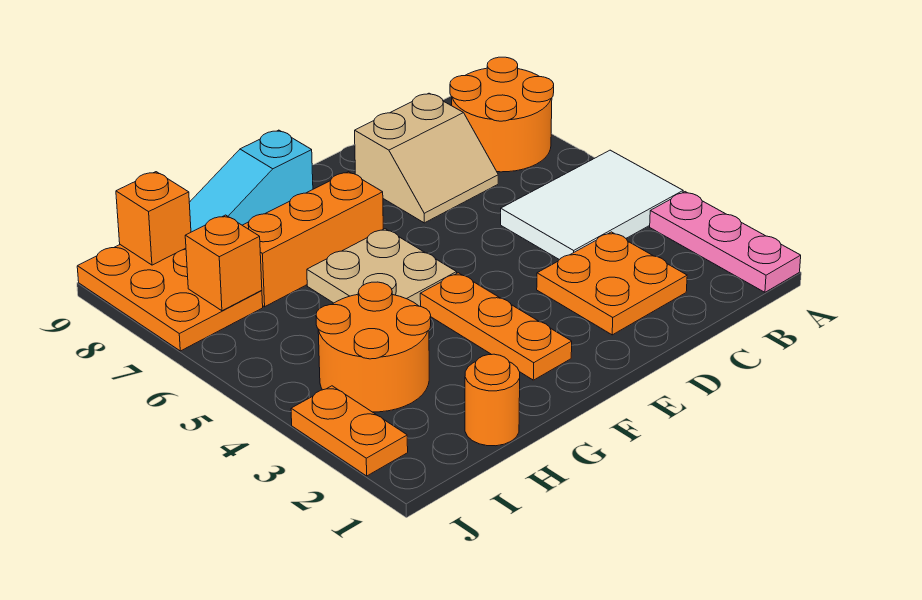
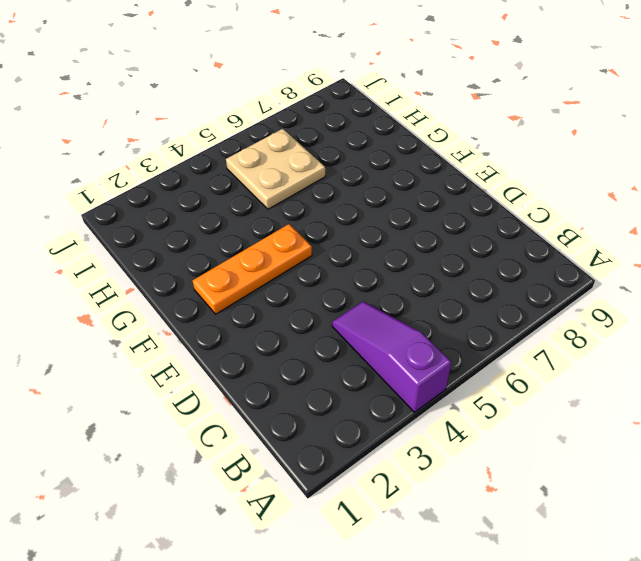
purple 1x3 slope [332,302,451,412] -> white 2x3 tile [501,150,683,260]
tan 2x2 plate [226,129,325,209] -> tan 2x2 plate moved to [307,229,457,307]
none -> pink 1x3 plate [650,192,801,292]
none -> orange 2x2 round brick [450,57,554,172]
none -> orange 2x2 plate [537,232,687,335]

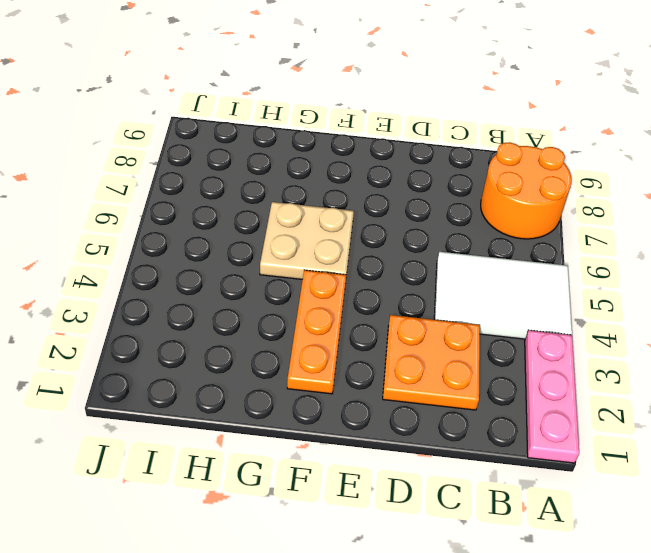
none -> tan 2x2 slope [355,93,498,223]
none -> orange 1x3 brick [242,172,383,307]
none -> cyan 1x3 slope [189,130,313,232]

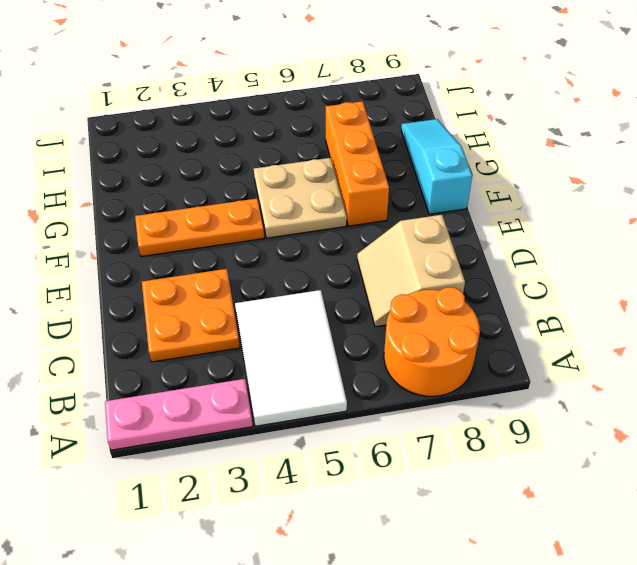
none -> orange 1x1 round brick [465,354,520,446]
none -> orange 2x2 round brick [316,282,431,412]
none -> orange 2x3 plate [77,245,263,351]

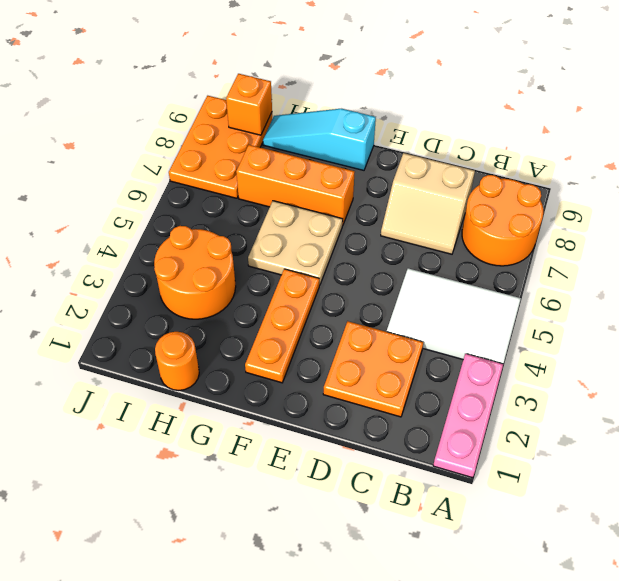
none -> orange 1x2 plate [291,386,408,476]
none -> orange 1x1 brick [185,215,262,311]

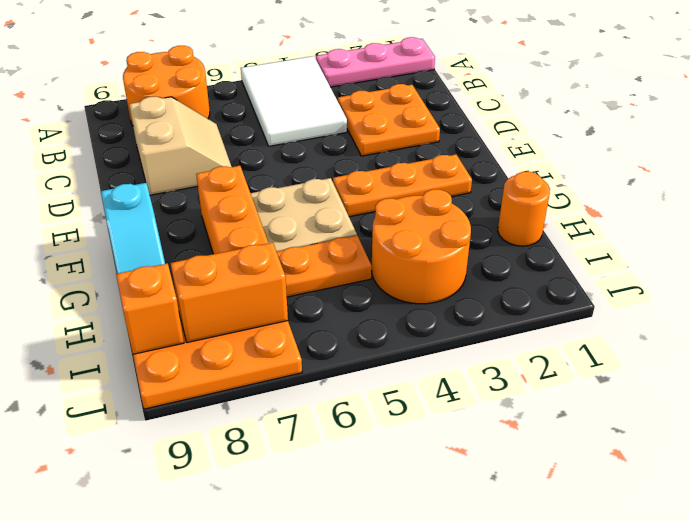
orange 1x2 plate [277,236,372,297] -> orange 1x2 plate moved to [291,386,408,476]
orange 1x2 brick [171,242,288,343] -> orange 1x1 brick [185,215,262,311]

